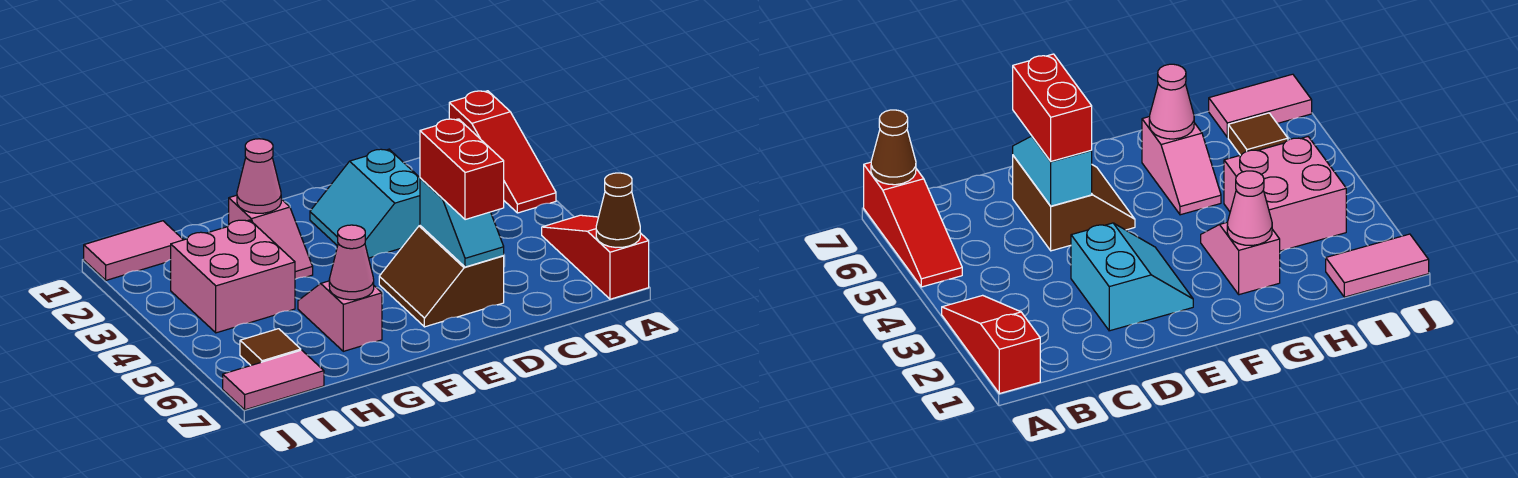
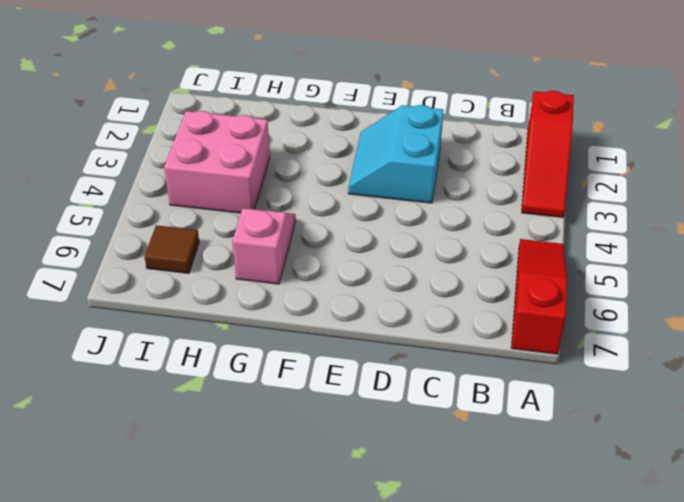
none -> brown 2x2 slope [379,226,504,327]
none -> pink 1x2 slope [229,195,313,279]
none -> pink 1x2 tile [84,221,183,280]

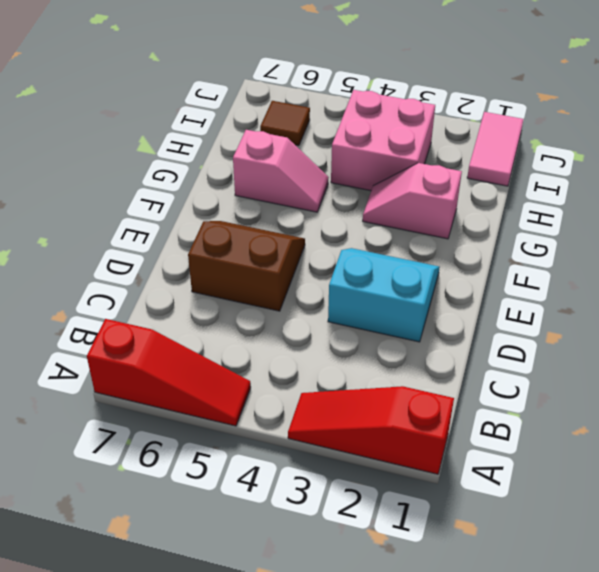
none -> pink 1x2 tile [223,350,324,410]
none -> brown 1x1 cone [596,173,640,247]
none -> cyan 1x2 slope [420,178,504,267]

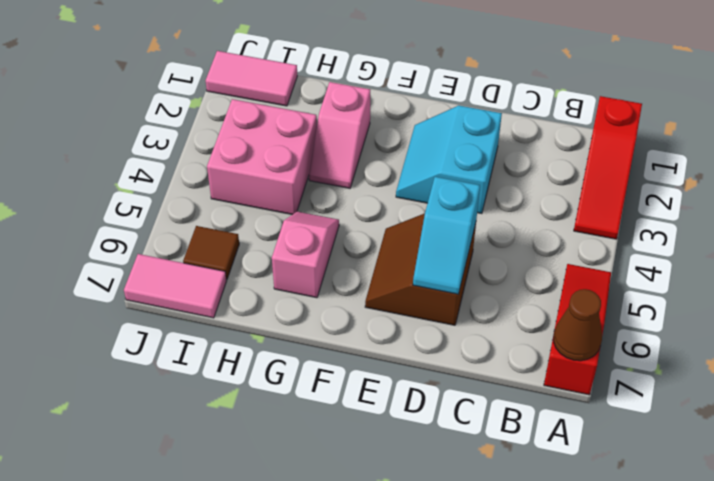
none -> pink 1x1 cone [237,139,281,213]
none -> pink 1x1 cone [329,225,374,300]
none -> red 1x2 brick [420,119,504,220]

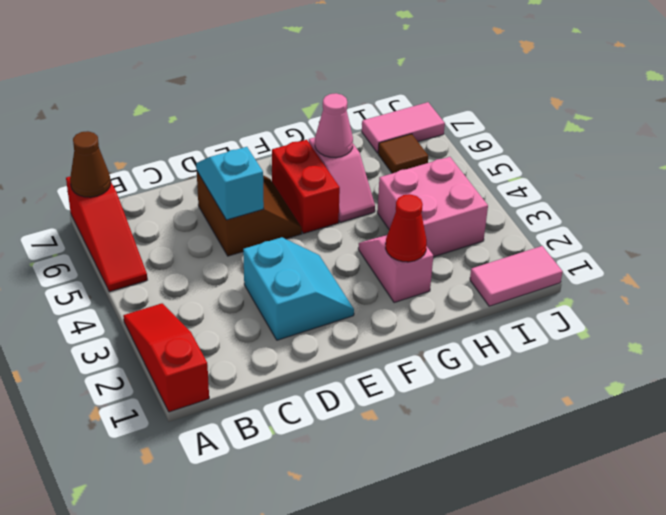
red 1x2 brick [272,140,340,233] -> red 1x2 brick moved to [420,119,504,220]
red 1x1 cone [386,194,427,262] -> pink 1x1 cone [237,139,281,213]

